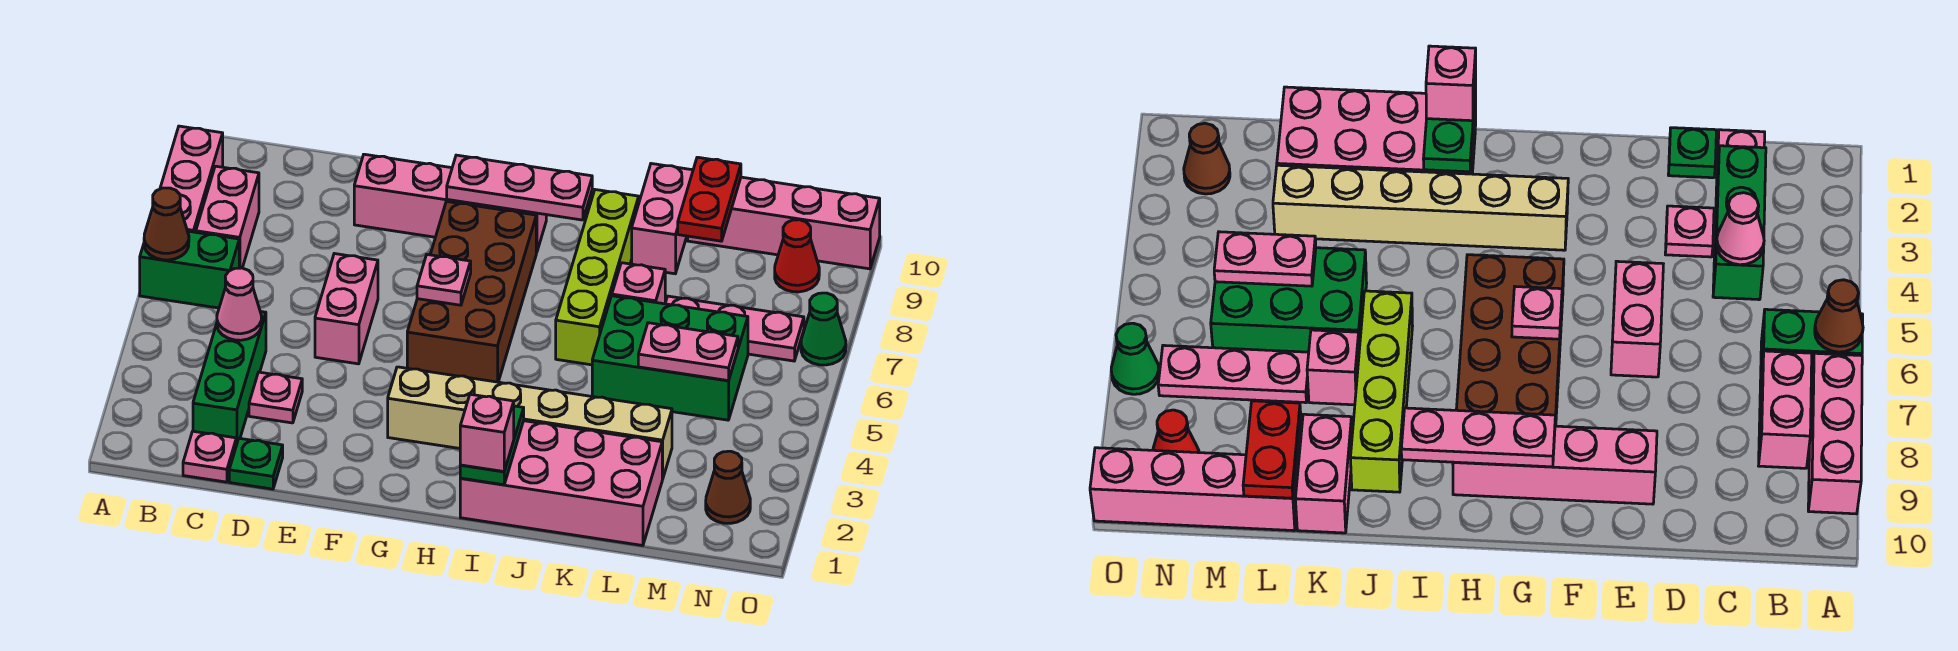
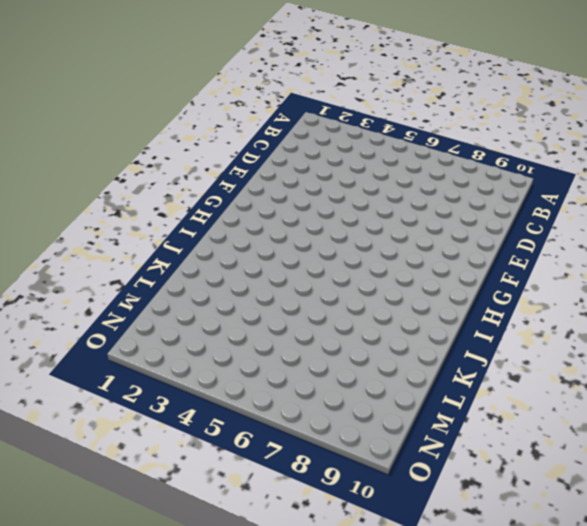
none -> green 1x2 brick [140,231,239,308]
none -> pink 1x3 brick [160,126,223,232]
none -> pink 1x2 brick [196,166,259,268]

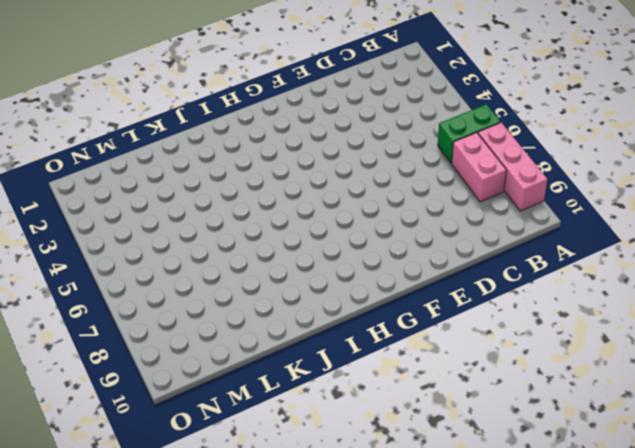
none -> pink 1x1 plate [183,431,236,482]
none -> green 1x3 brick [193,311,266,445]
none -> green 1x1 plate [229,438,283,489]

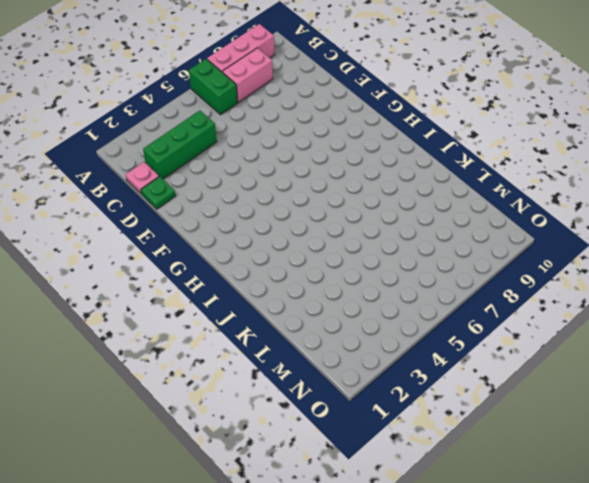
none -> pink 1x1 plate [249,372,302,423]
none -> pink 1x2 brick [315,254,378,364]
none -> pink 1x4 brick [354,154,546,253]

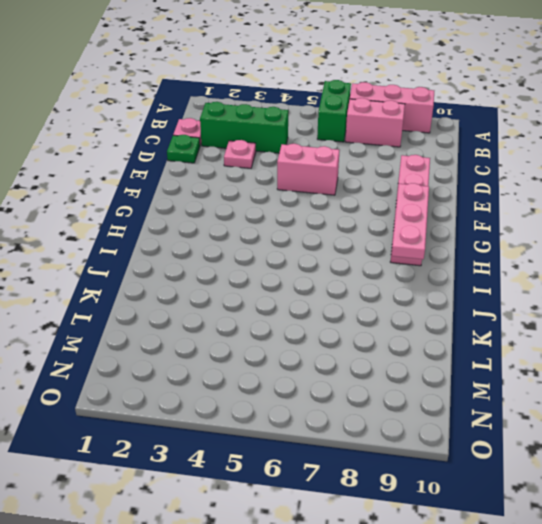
none -> tan 1x6 brick [388,367,672,479]
none -> brown 2x4 brick [407,201,536,382]
none -> pink 2x4 brick [460,421,662,546]

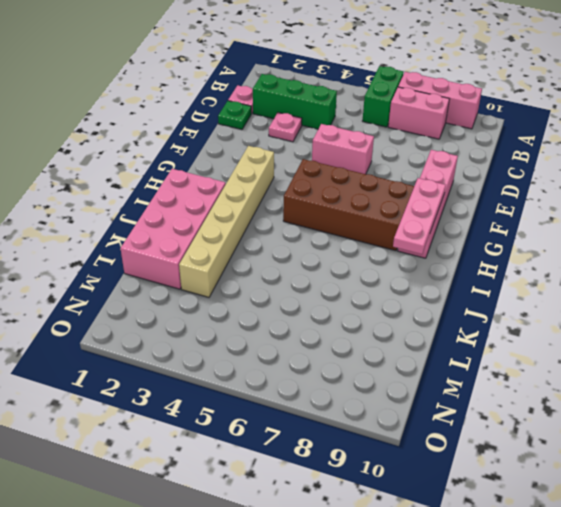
none -> lime 1x4 brick [556,190,639,365]
none -> green 2x3 brick [592,296,748,420]
none -> pink 1x1 brick [612,263,665,304]

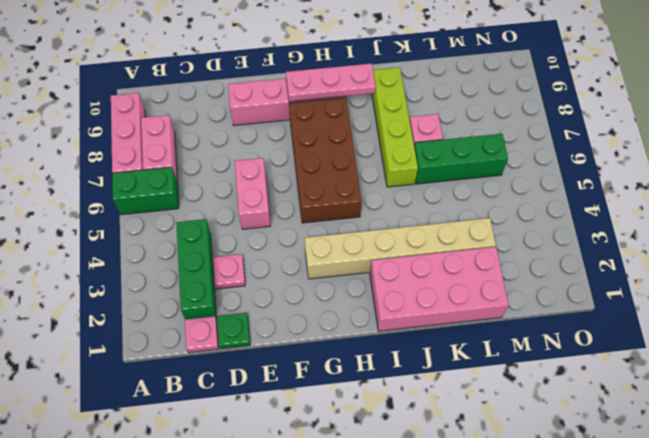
green 1x3 brick [414,134,508,184] -> green 2x3 brick [592,296,748,420]
none -> pink 1x2 brick [632,164,693,274]
none -> pink 1x3 plate [665,296,804,361]
none -> pink 1x4 brick [688,177,880,269]

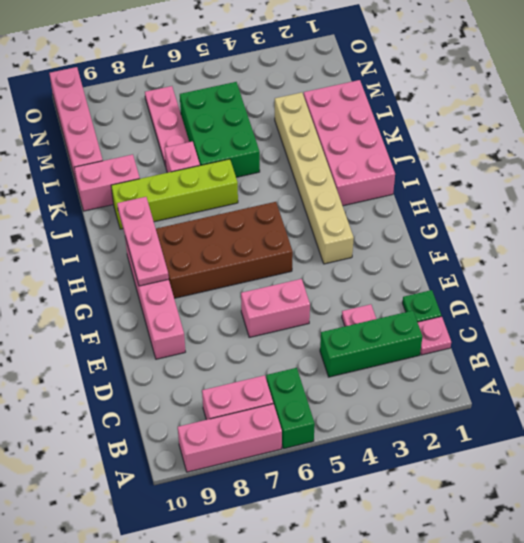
none -> brown 1x1 cone [706,451,750,523]
none -> red 1x1 cone [775,220,819,292]
none -> green 1x1 cone [801,293,846,365]

